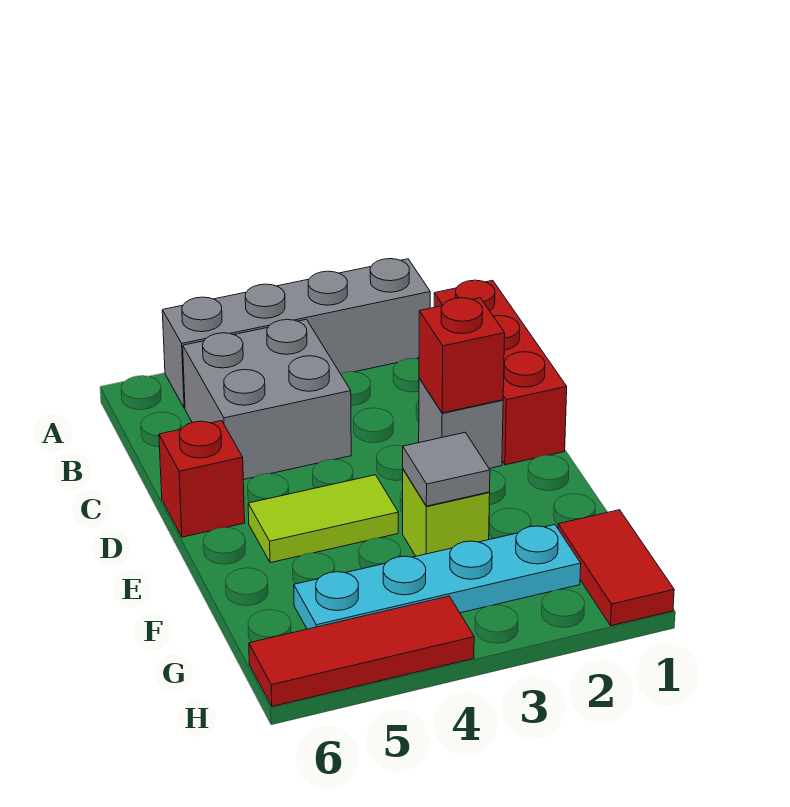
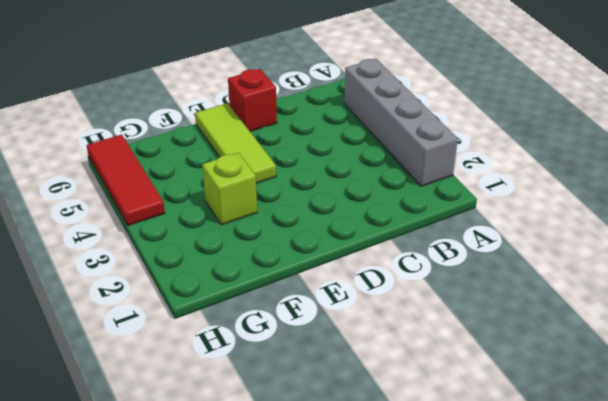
lime 1x3 tile [195,103,276,183] -> lime 1x2 tile [248,475,398,563]
none -> red 1x3 brick [434,280,567,465]
none -> grey 2x2 brick [183,319,351,480]
none -> grey 1x1 brick [419,378,503,468]

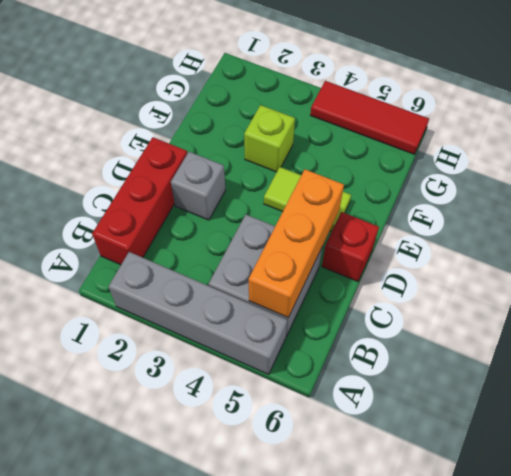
orange 1x3 brick [249,169,344,317] -> none
none -> red 1x2 tile [558,510,674,626]
none -> cyan 1x4 plate [294,525,581,629]
none -> red 1x1 brick [419,298,505,413]

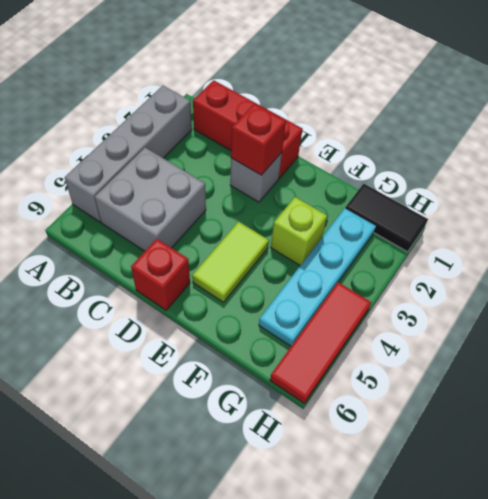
black 1x2 tile [345,184,428,252] -> red 1x2 tile [558,510,674,626]
none -> grey 1x1 tile [403,433,490,506]

